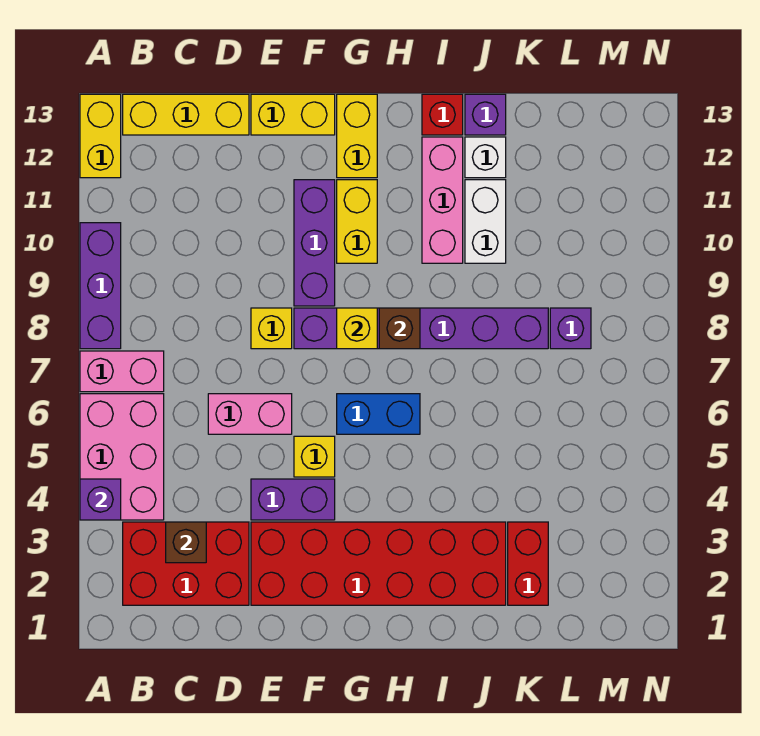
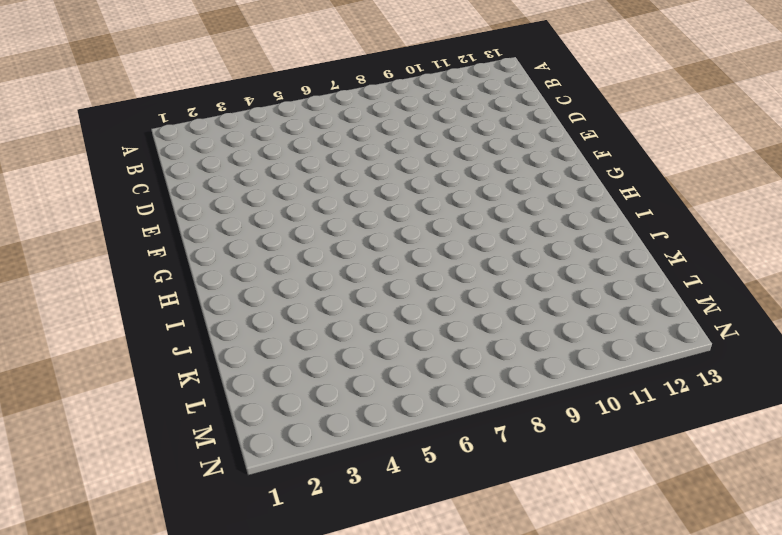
none -> pink 2x3 brick [80,394,164,520]
none -> pink 1x2 brick [80,351,164,392]
none -> purple 1x3 brick [80,223,121,349]

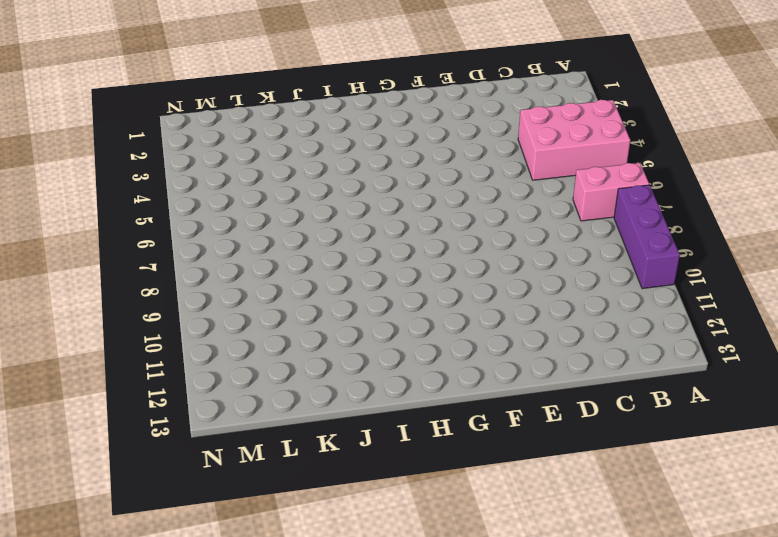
pink 2x3 brick [518,100,630,180] -> pink 2x3 brick turned to [80,394,164,520]
none -> yellow 1x2 brick [80,94,121,178]
none -> red 2x3 brick [123,522,249,605]
none -> yellow 1x3 brick [123,94,249,135]

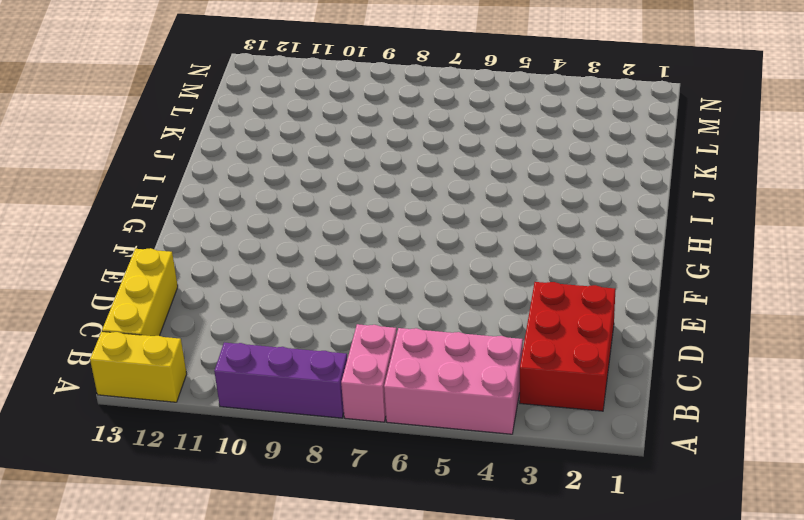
none -> pink 1x2 brick [208,394,292,434]
none -> red 2x6 brick [251,522,506,605]
none -> purple 1x2 brick [251,479,335,520]

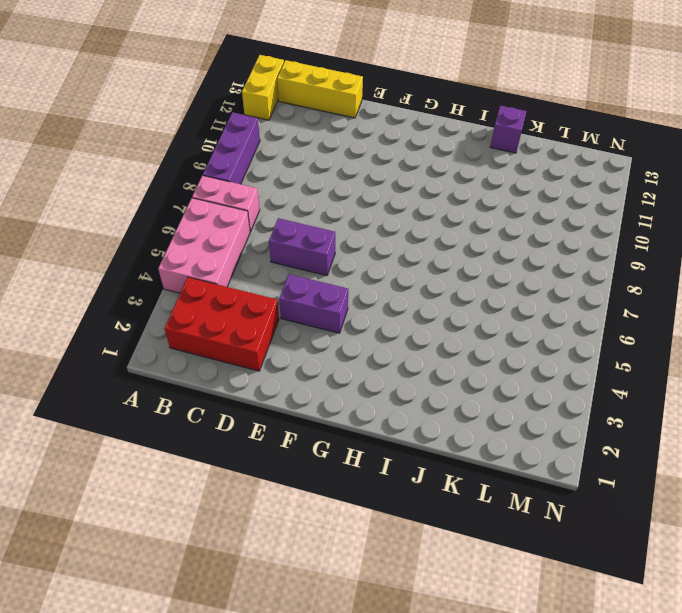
purple 1x2 brick [269,218,335,276] -> pink 1x2 brick [208,394,292,434]
none -> red 2x6 brick [251,522,506,605]
none -> yellow 1x1 brick [251,308,292,349]
none -> yellow 1x2 brick [251,94,335,135]

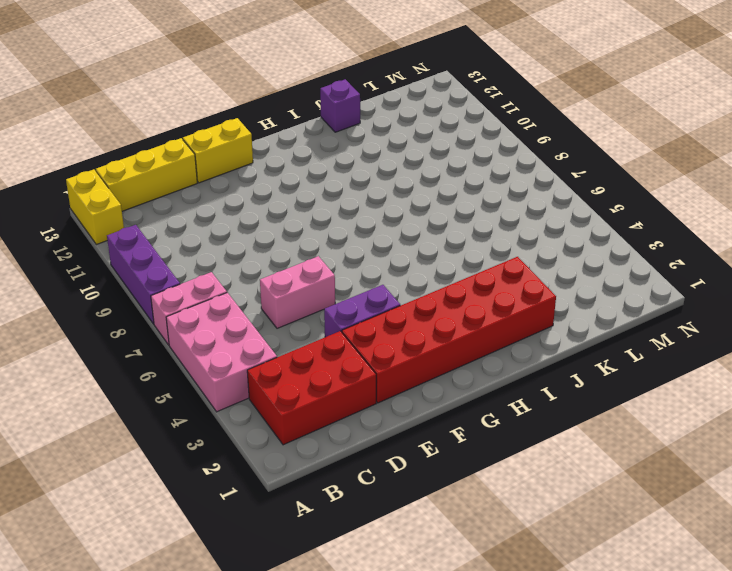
none -> yellow 1x1 brick [251,308,292,349]
none -> yellow 1x1 brick [294,436,335,477]
none -> purple 1x6 brick [294,308,548,349]

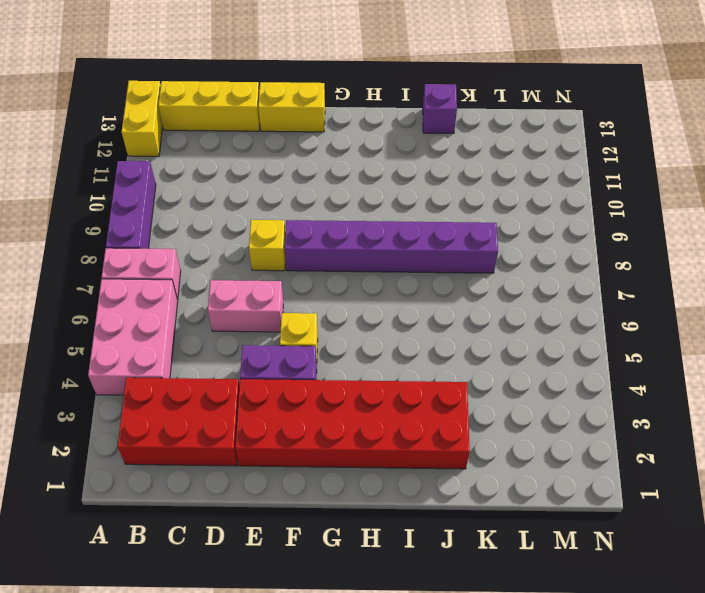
none -> purple 1x3 brick [294,180,335,306]
none -> blue 1x2 brick [337,394,420,434]
none -> yellow 1x2 brick [337,180,377,263]

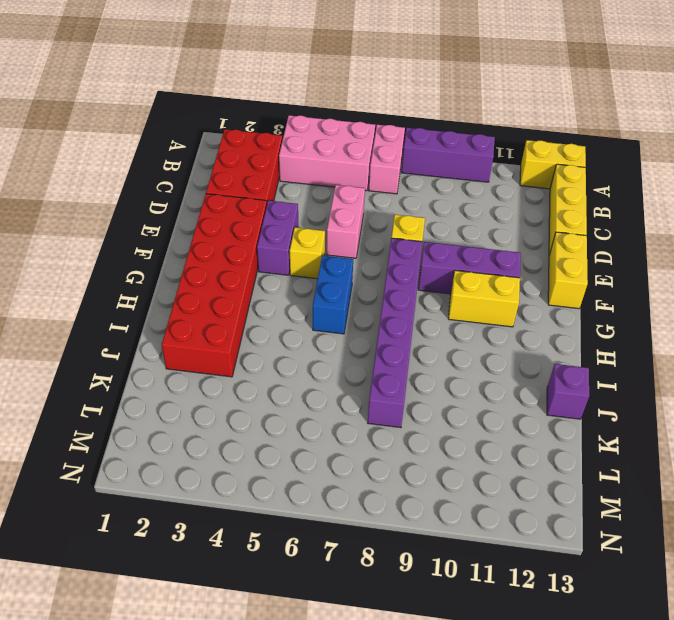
none -> yellow 1x2 brick [337,94,377,178]
none -> pink 1x3 brick [422,137,463,263]
none -> red 1x1 brick [422,94,463,135]

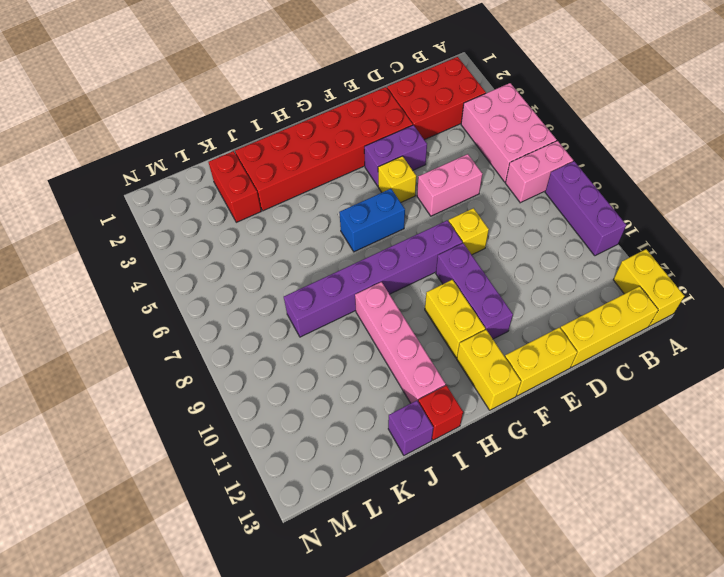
pink 1x4 brick [355,282,446,403] -> pink 1x3 brick [422,137,463,263]
none -> white 1x2 brick [465,180,506,263]
none -> white 1x1 brick [465,137,506,178]
none -> purple 1x1 brick [550,308,591,349]

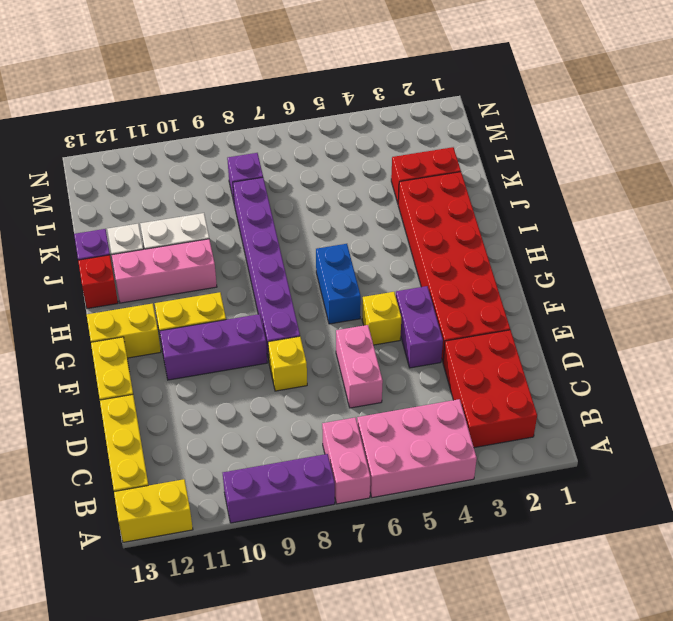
none -> purple 1x1 brick [80,479,121,520]
none -> brown 1x1 brick [166,522,206,563]
none -> yellow 1x1 brick [337,308,377,349]

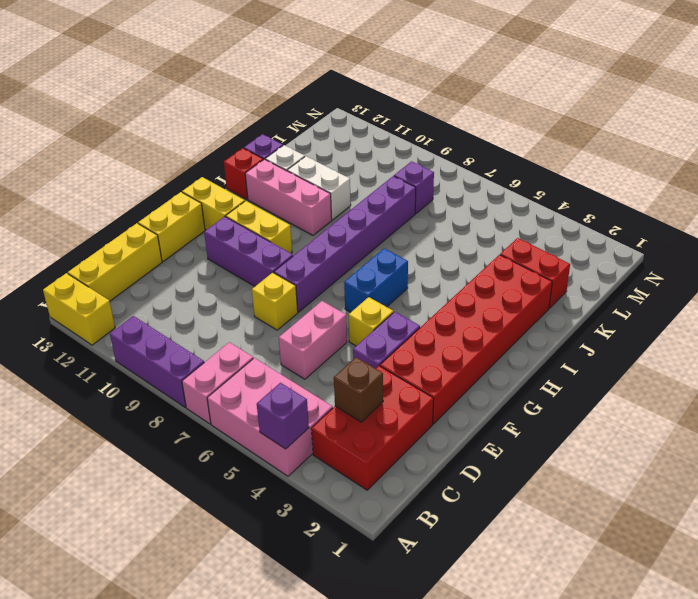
none -> yellow 1x1 brick [337,308,377,349]
none -> brown 1x1 brick [379,308,420,349]

